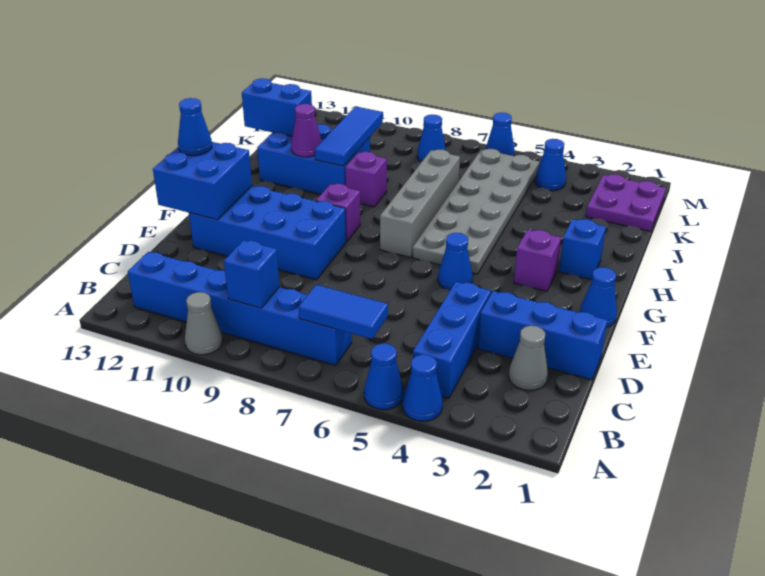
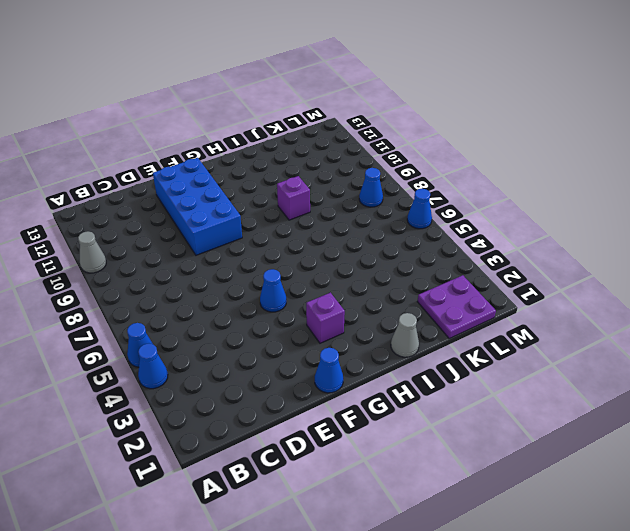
grey 1x1 cone [391,313,419,357] -> grey 1x1 cone moved to [509,326,548,390]
none -> blue 1x3 brick [413,282,491,398]
none -> blue 1x6 brick [128,252,352,366]
none -> blue 1x3 brick [478,291,607,380]

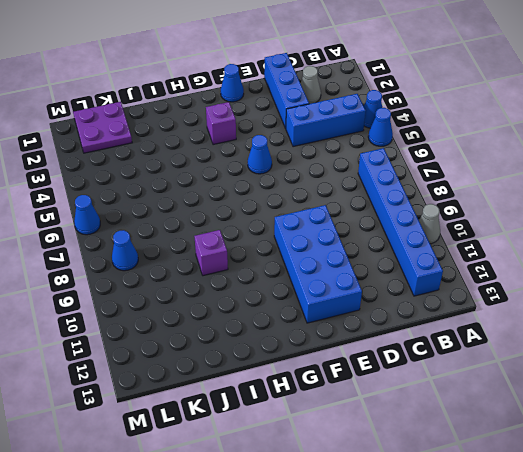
none -> grey 2x6 plate [412,149,539,274]
none -> grey 1x4 brick [380,149,460,258]
none -> purple 1x1 brick [316,184,360,242]

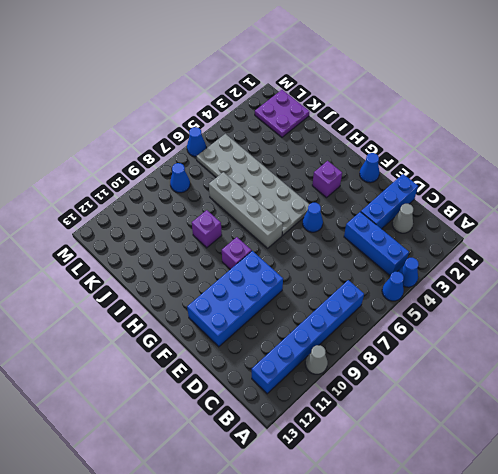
none -> blue 1x1 brick [559,219,606,280]
none -> blue 2x3 brick [257,124,370,194]
none -> blue 1x1 cone [535,139,566,191]

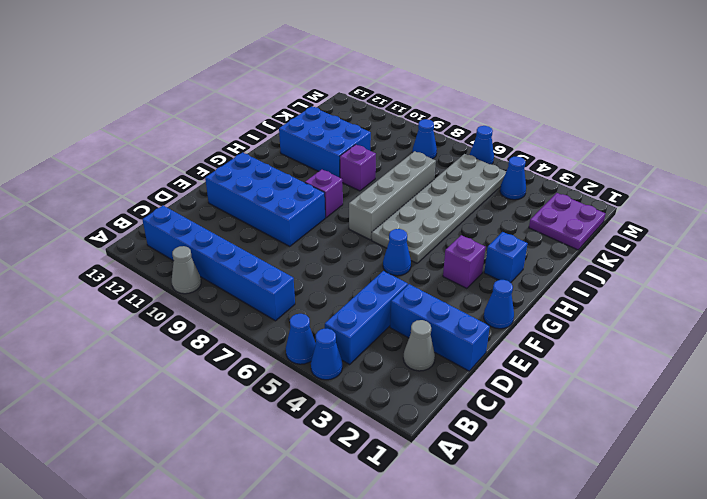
none -> blue 1x2 tile [299,285,388,339]
none -> blue 1x1 brick [224,240,279,308]
none -> blue 2x2 brick [153,142,252,220]

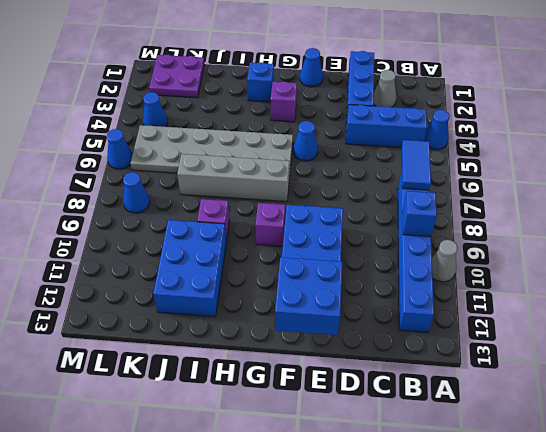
none -> blue 1x1 cone [364,343,404,409]
none -> blue 1x3 tile [315,106,383,166]
none -> purple 1x1 cone [291,104,322,157]

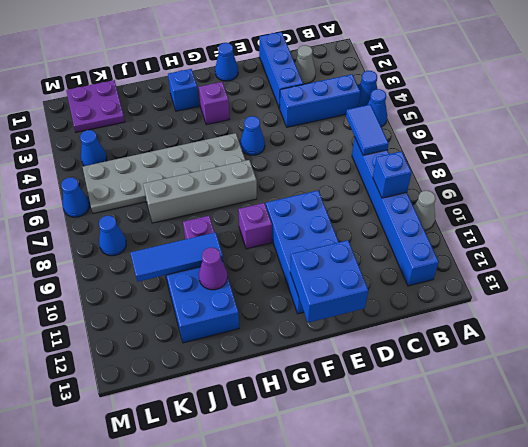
none -> blue 1x2 brick [242,78,312,136]
none -> blue 1x1 cone [178,98,212,156]

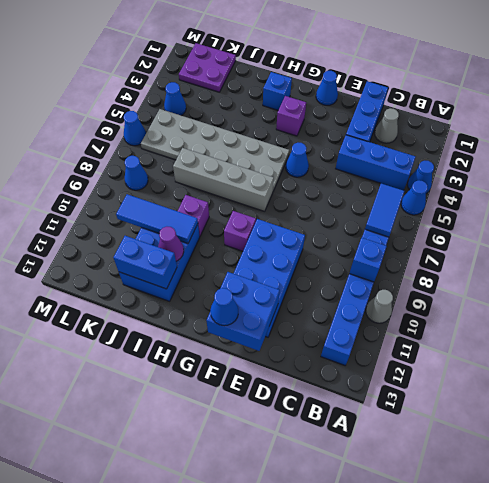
blue 1x2 brick [113,236,177,289] -> blue 1x2 brick turned to [242,78,312,136]

